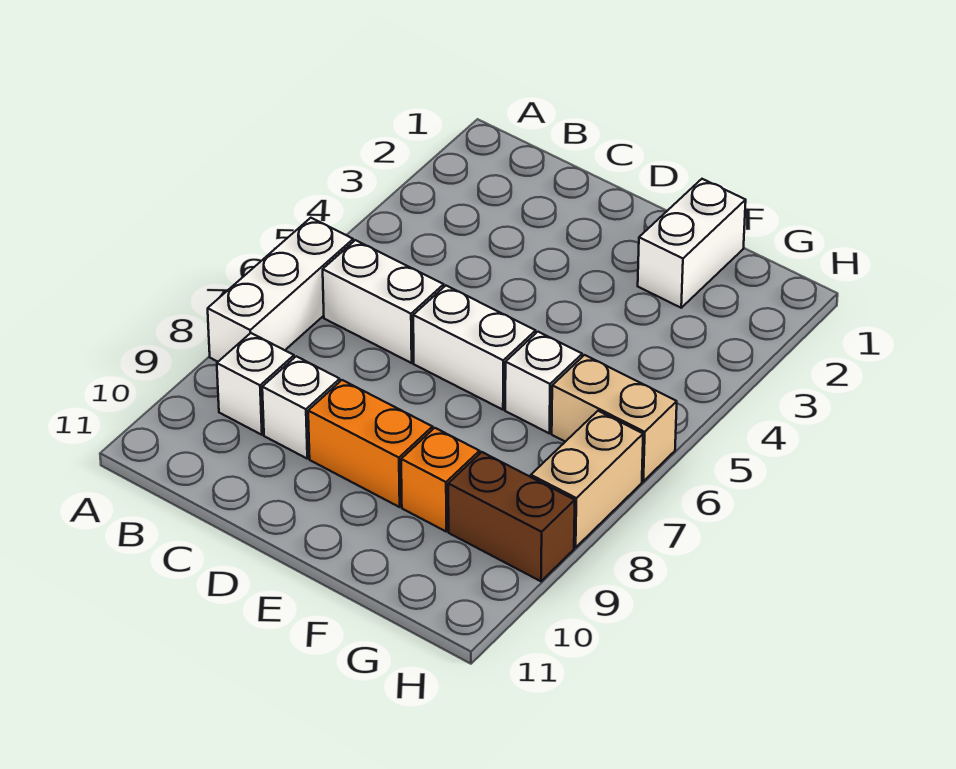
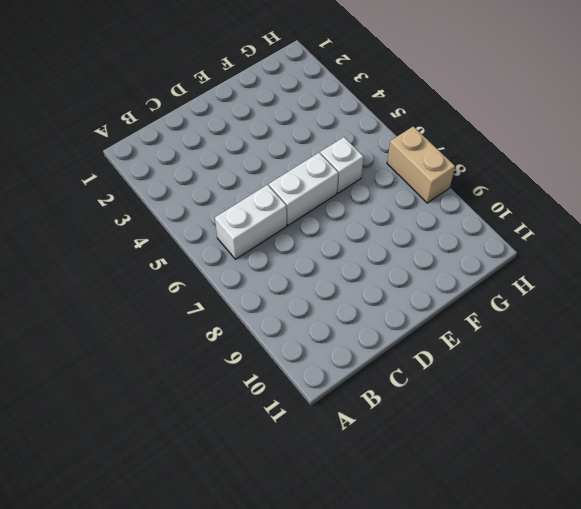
none -> white 1x3 brick [208,218,353,362]
none -> white 1x1 brick [217,333,294,435]
none -> white 1x1 brick [262,356,340,459]

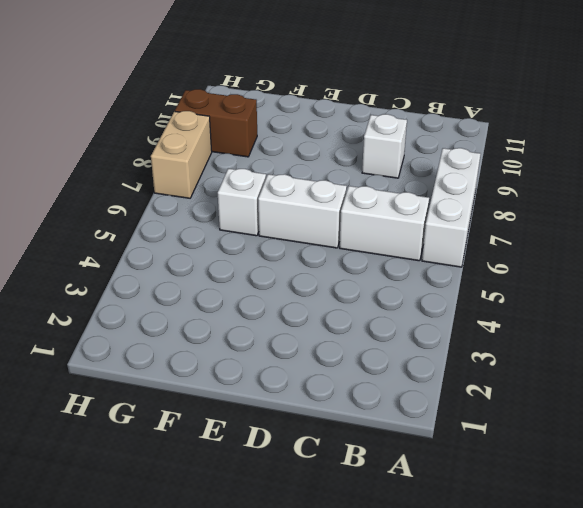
none -> white 1x1 brick [217,333,294,435]
none -> orange 1x2 brick [308,380,433,507]
none -> white 1x2 brick [638,179,746,308]

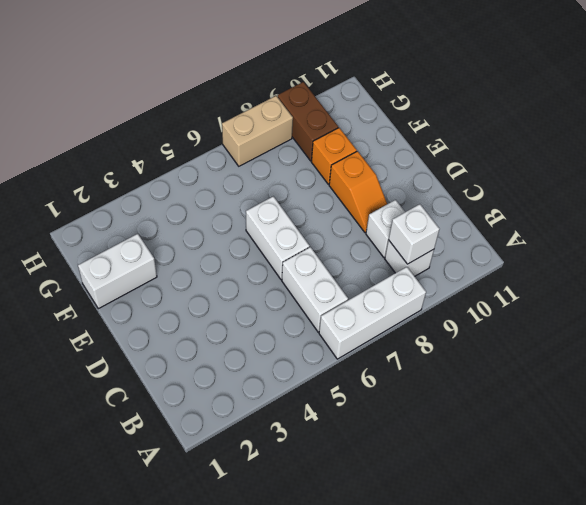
white 1x1 brick [389,204,439,264] -> white 1x1 brick moved to [505,332,582,433]
orange 1x2 slope [329,151,387,233] -> orange 1x2 brick [308,380,433,507]
none -> tan 1x2 brick [552,355,677,481]

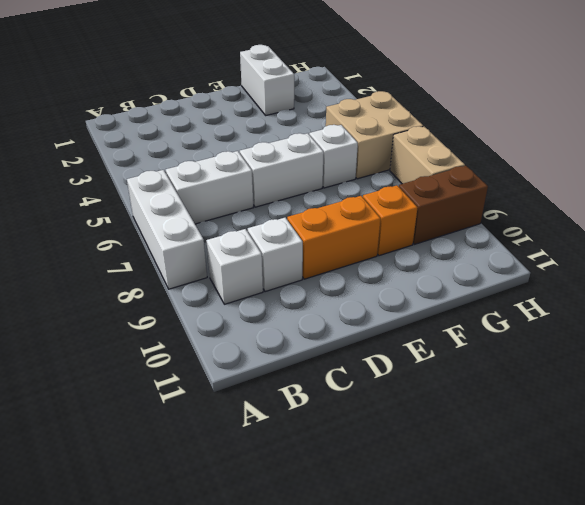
tan 2x2 brick [326,91,423,179] -> tan 1x2 brick [552,355,677,481]

